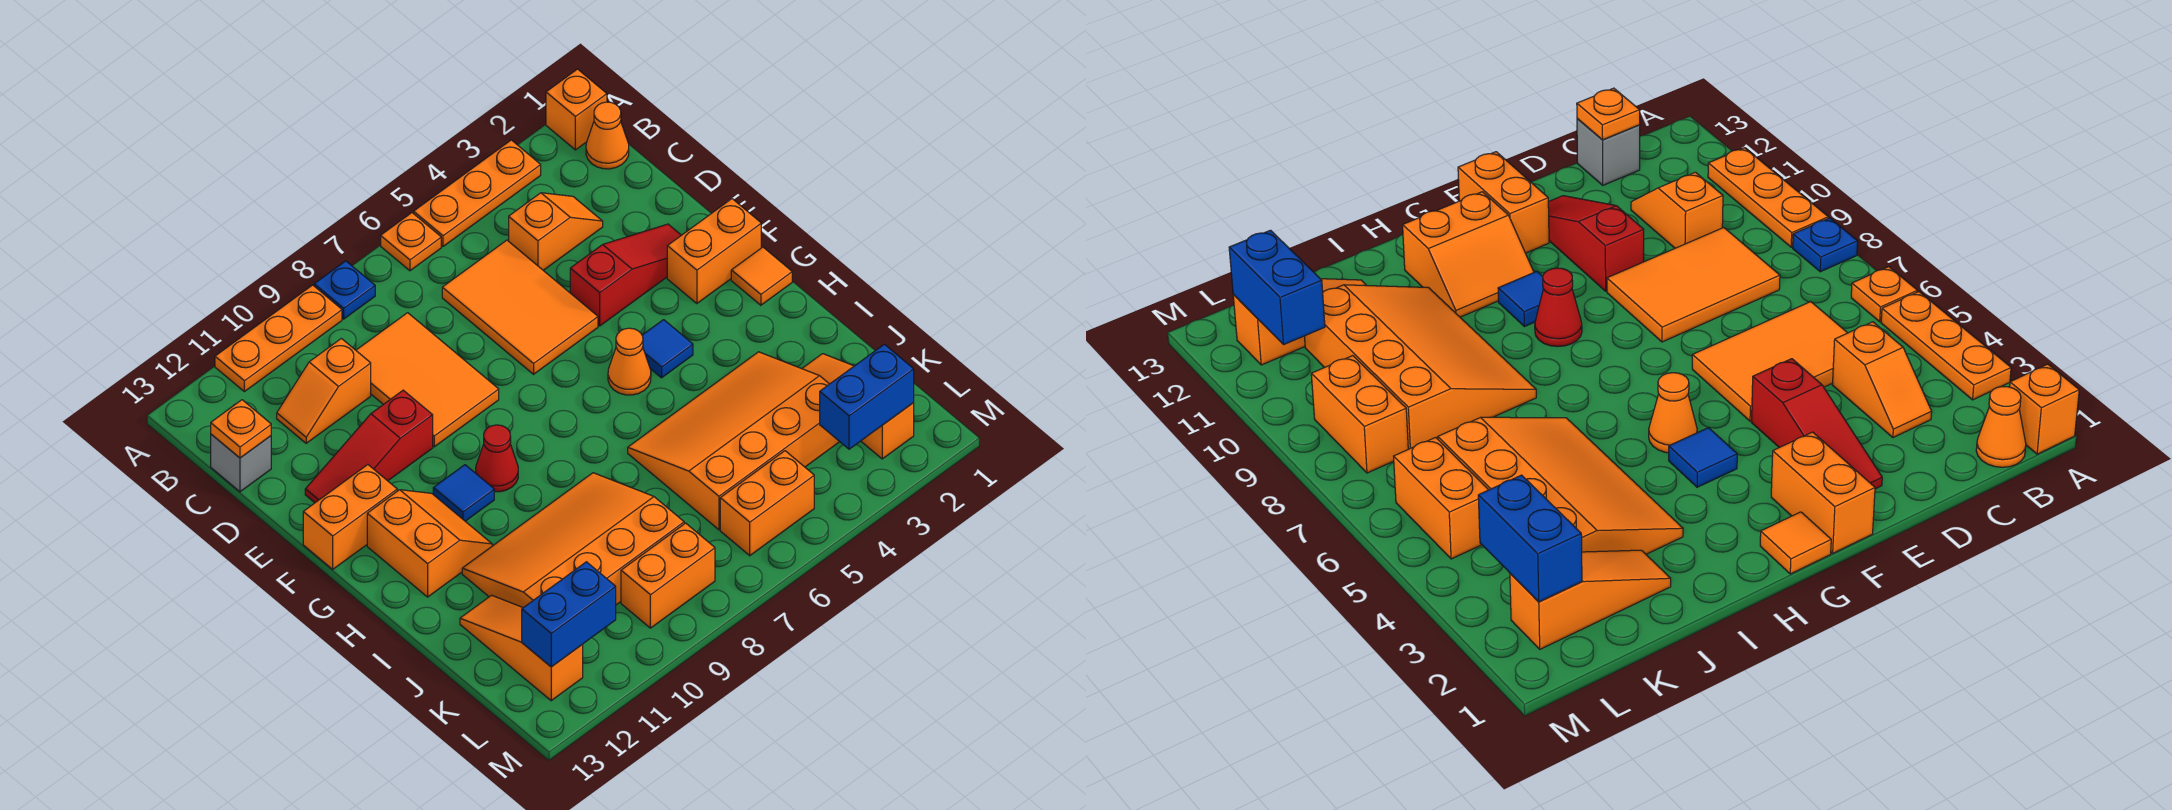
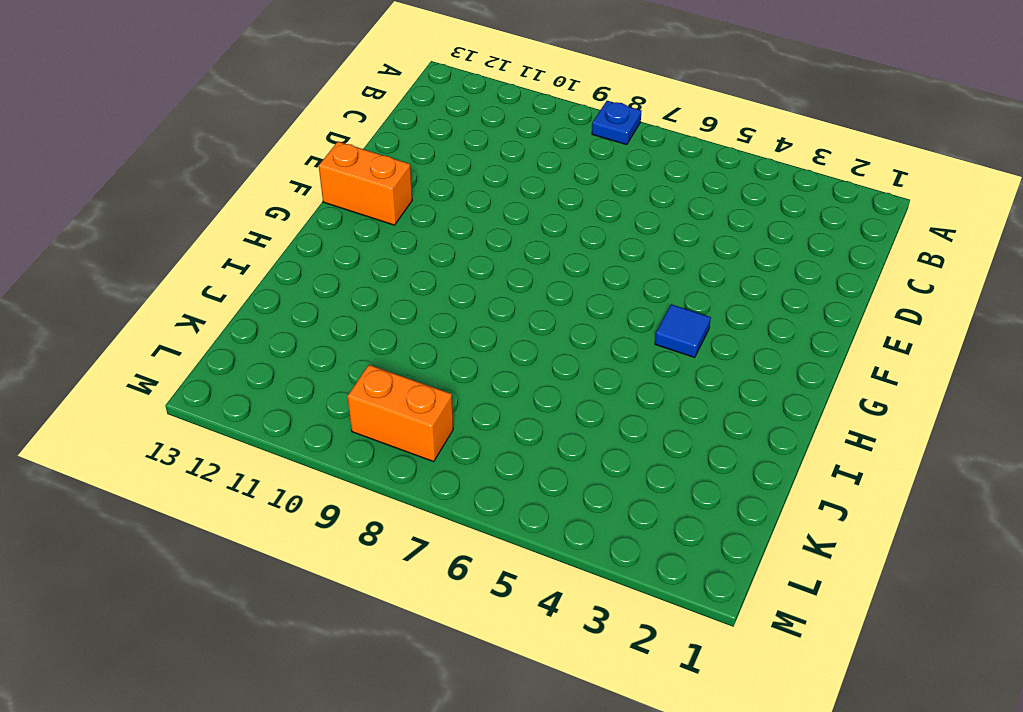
none -> orange 1x1 brick [546,69,607,150]
none -> orange 1x3 plate [414,140,541,246]
none -> orange 1x1 plate [381,213,441,271]
none -> orange 1x3 plate [215,285,342,392]

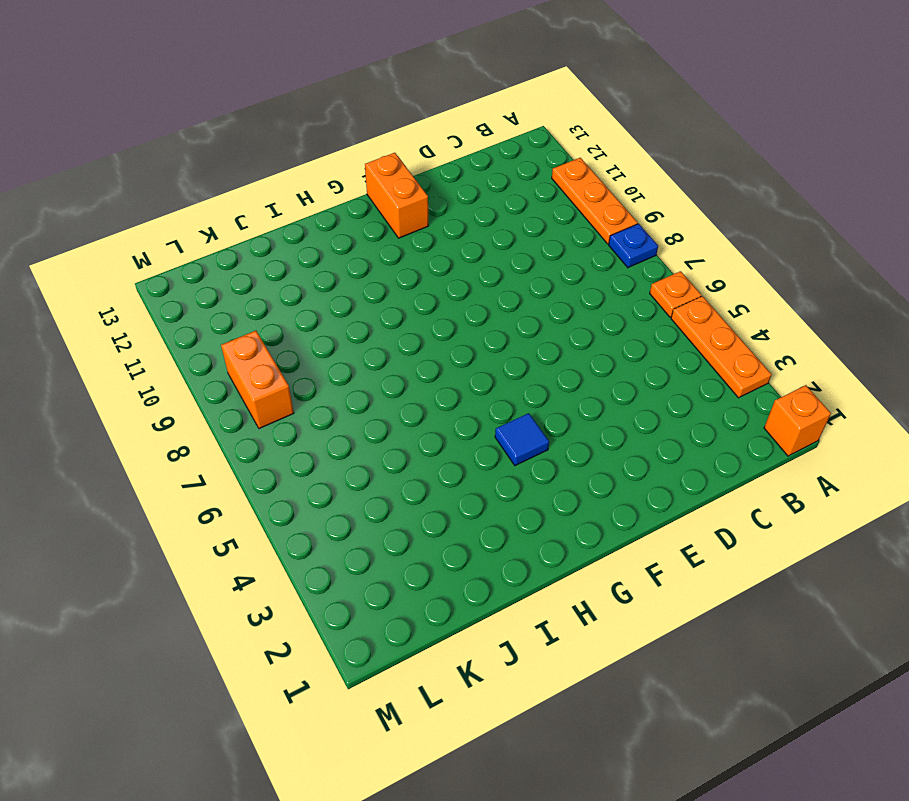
none -> orange 1x1 cone [586,102,629,169]
none -> orange 1x2 slope [509,193,603,270]
none -> orange 2x3 tile [442,240,598,374]
none -> orange 2x3 tile [356,313,499,447]

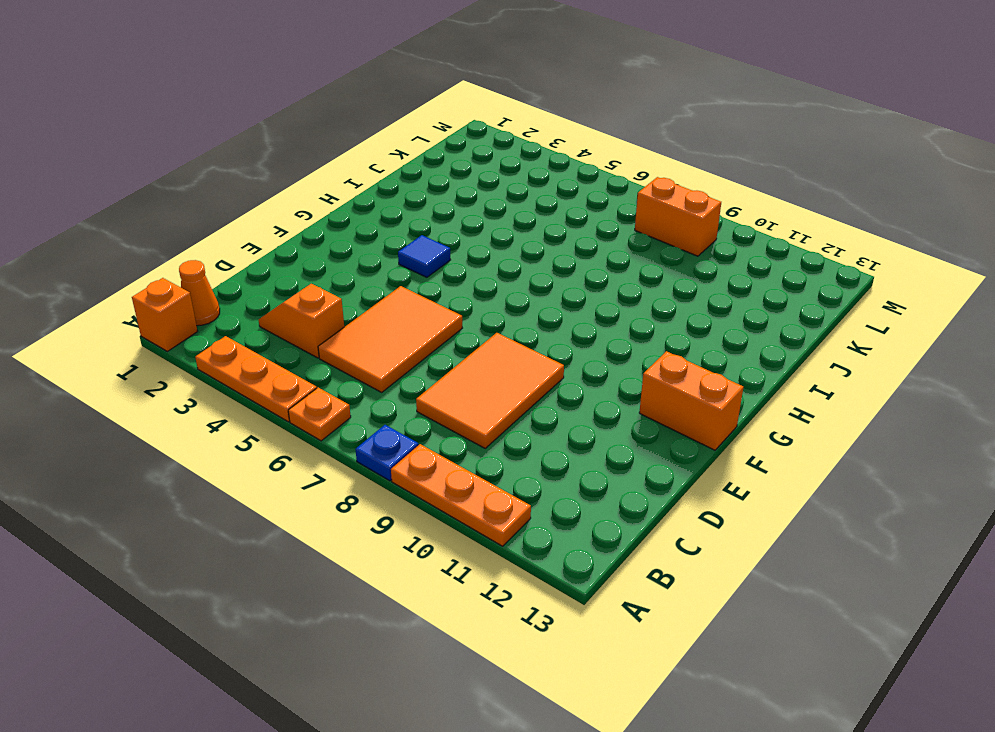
none -> orange 1x2 slope [277,338,371,443]
none -> grey 1x1 brick [211,434,271,492]
none -> red 1x3 slope [570,224,681,326]
none -> red 1x3 slope [305,390,433,503]

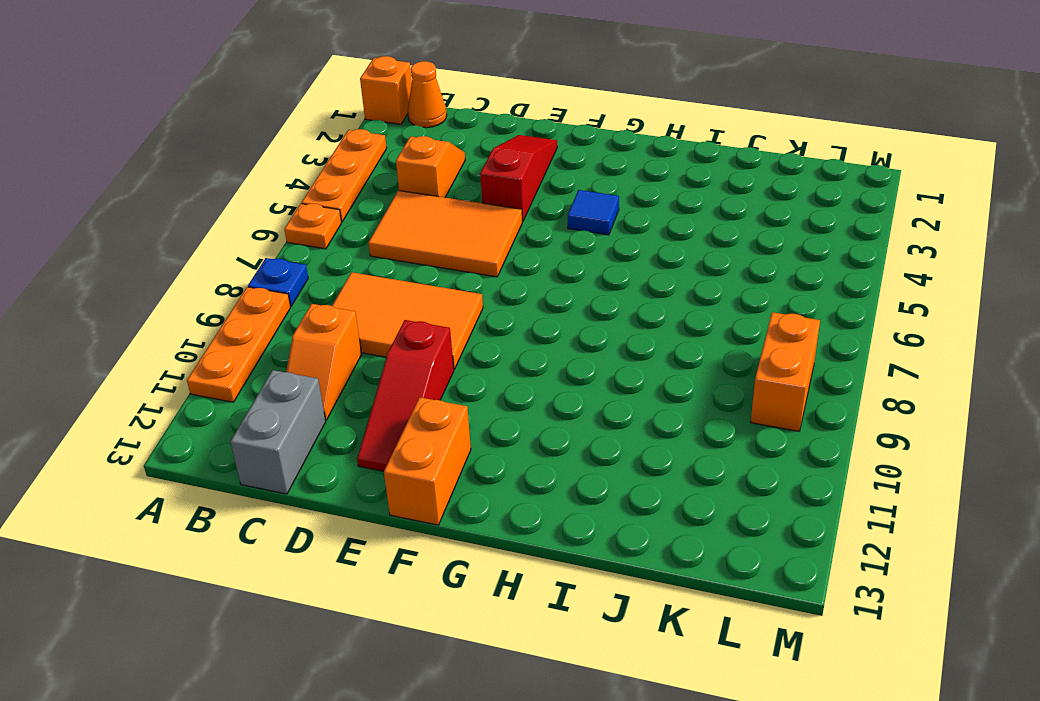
grey 1x2 brick [230,370,326,494] -> grey 1x1 brick [211,434,271,492]
none -> orange 1x2 brick [667,199,761,304]
none -> orange 1x1 tile [731,247,792,305]
none -> orange 1x1 cone [608,328,651,395]
none -> red 1x1 cone [476,425,518,492]

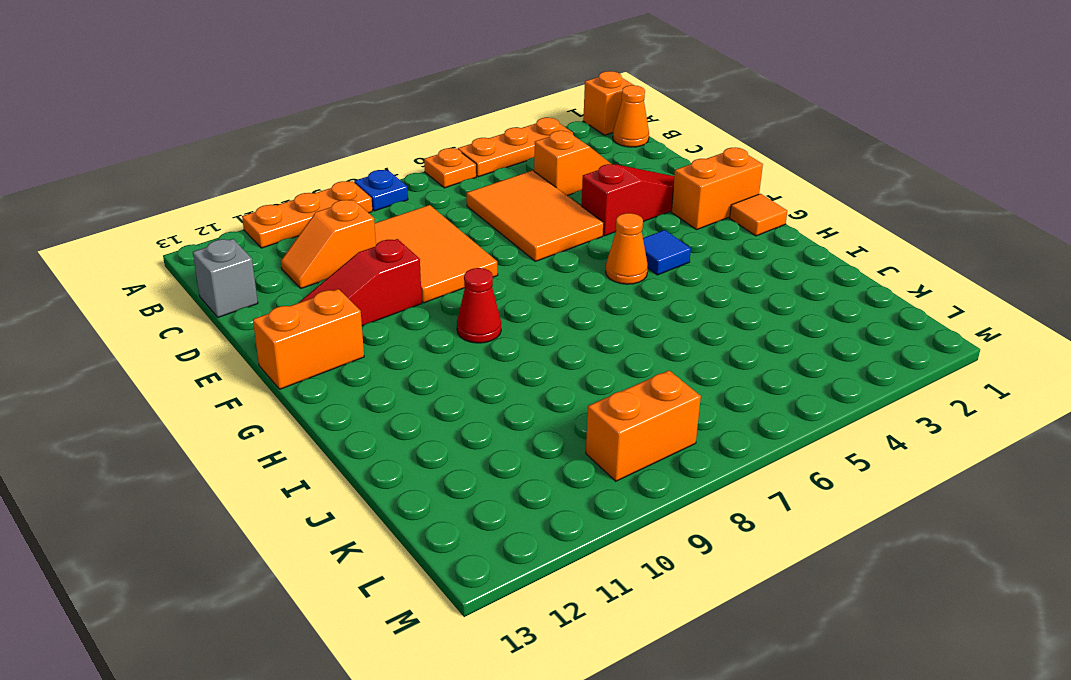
none -> blue 1x1 tile [433,465,494,521]
none -> orange 2x2 slope [367,490,492,597]
none -> orange 3x4 slope [628,352,840,530]
none -> orange 3x4 slope [462,473,684,608]

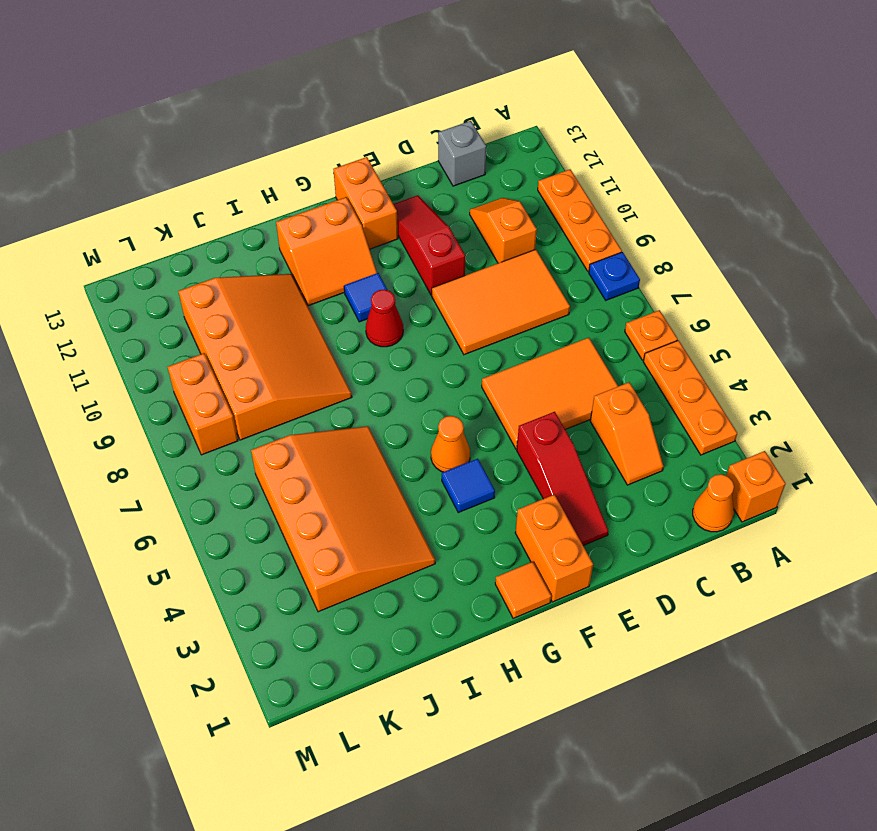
none -> orange 1x3 slope [802,354,914,459]
none -> orange 1x3 slope [460,595,583,701]
none -> orange 1x2 brick [720,451,814,556]
none -> orange 1x1 plate [211,400,271,458]

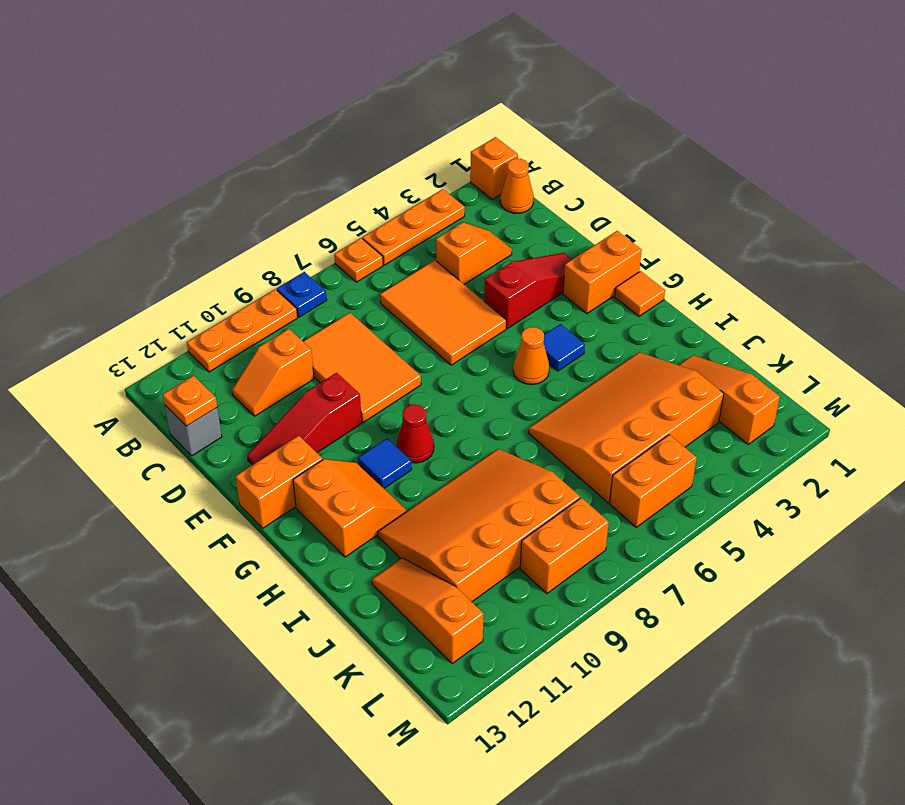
none -> blue 1x2 brick [820,344,914,449]
none -> blue 1x2 brick [522,562,616,667]

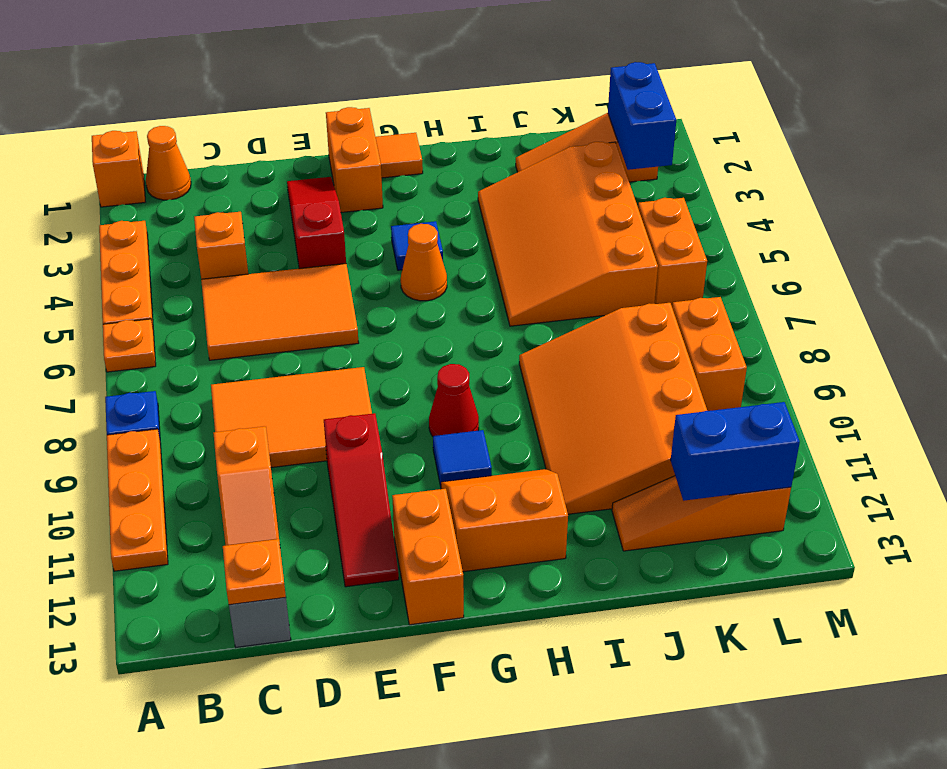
blue 1x2 brick [671,402,800,501] -> blue 1x2 brick turned to [522,562,616,667]

